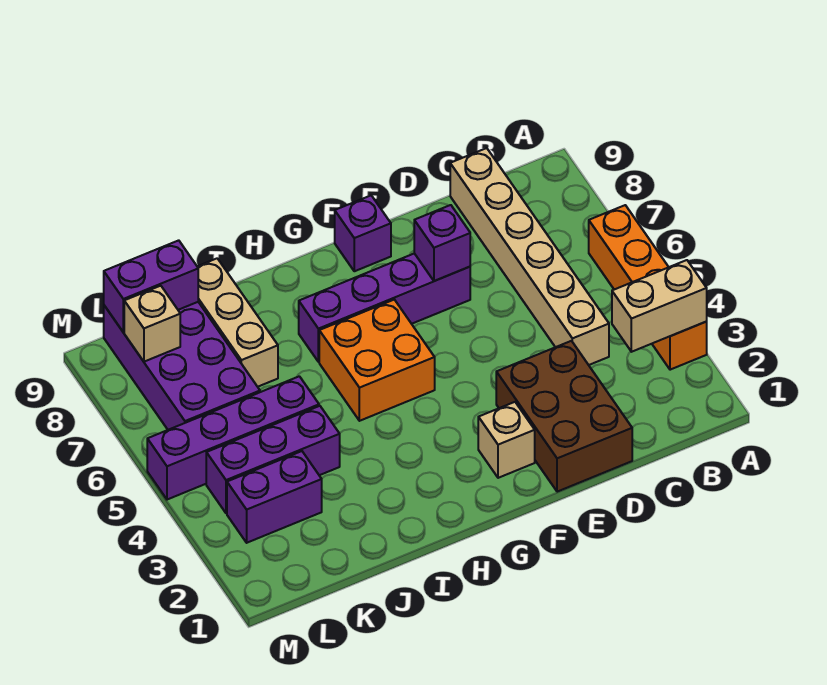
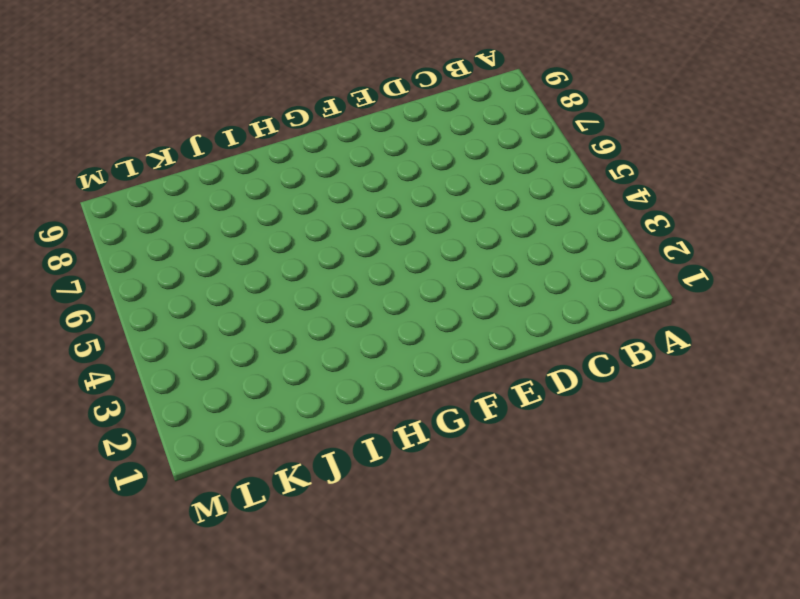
none -> orange 1x4 brick [589,205,707,370]
none -> tan 1x6 brick [450,148,609,365]
none -> brown 2x3 brick [496,341,632,492]

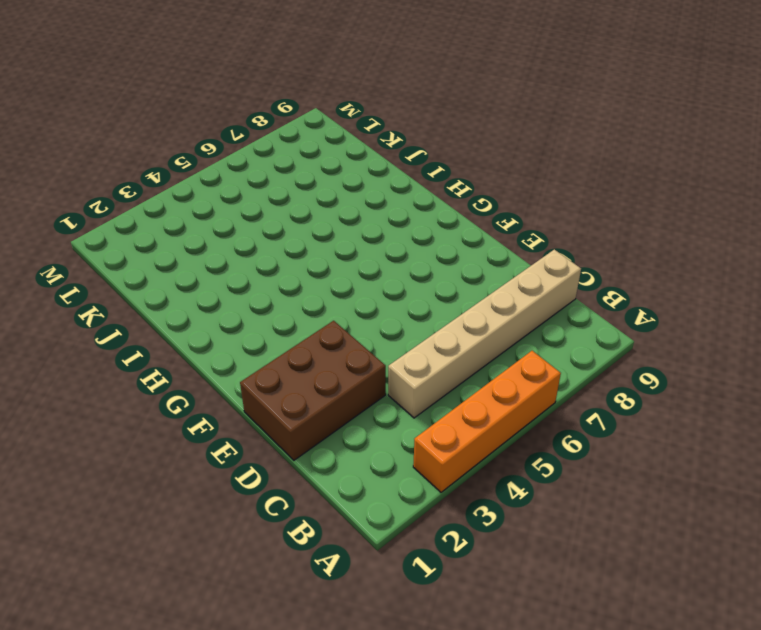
none -> purple 1x4 brick [299,253,470,362]
none -> tan 1x1 brick [478,402,535,478]
none -> purple 1x1 brick [335,196,391,271]

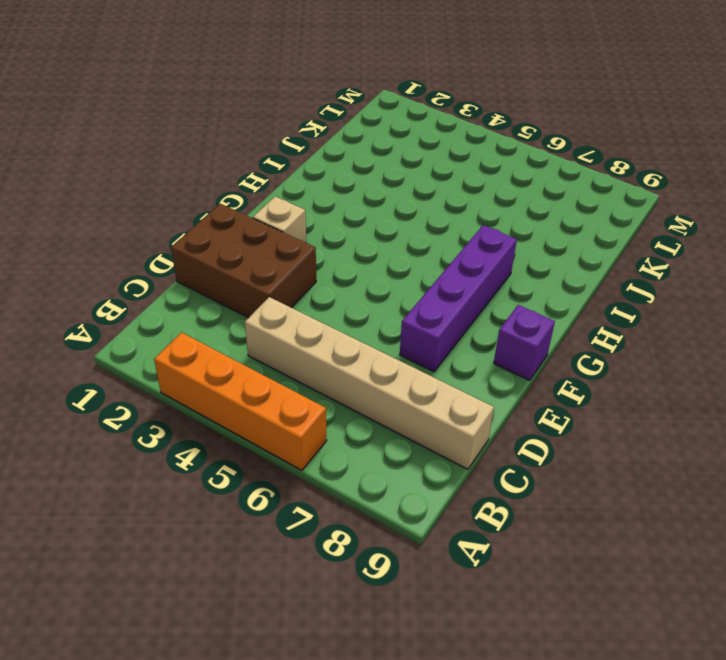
none -> orange 2x2 brick [319,300,435,421]
none -> purple 1x3 brick [206,406,340,513]
none -> purple 1x4 brick [147,376,319,500]

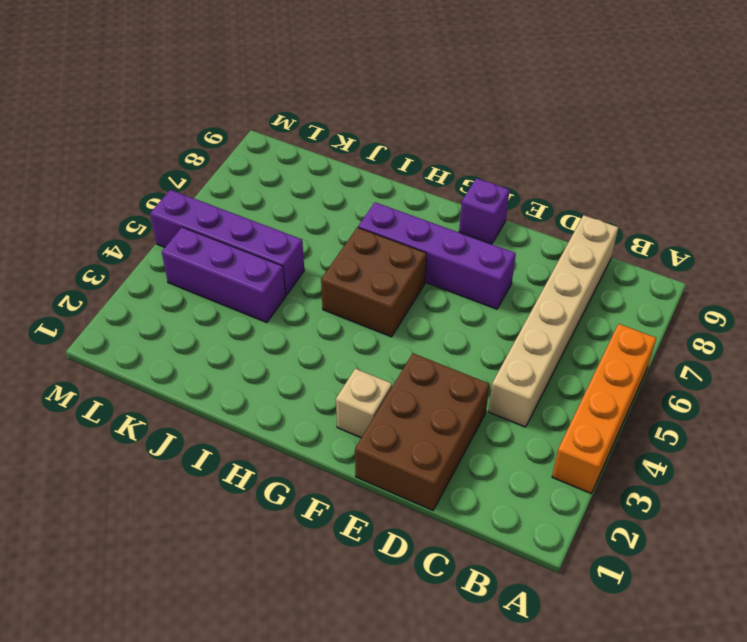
brown 2x2 brick [321,227,427,337] -> orange 2x2 brick [319,300,435,421]
none -> tan 1x3 brick [197,258,278,387]
none -> purple 1x2 brick [227,451,322,543]
none -> purple 2x4 brick [104,302,260,430]

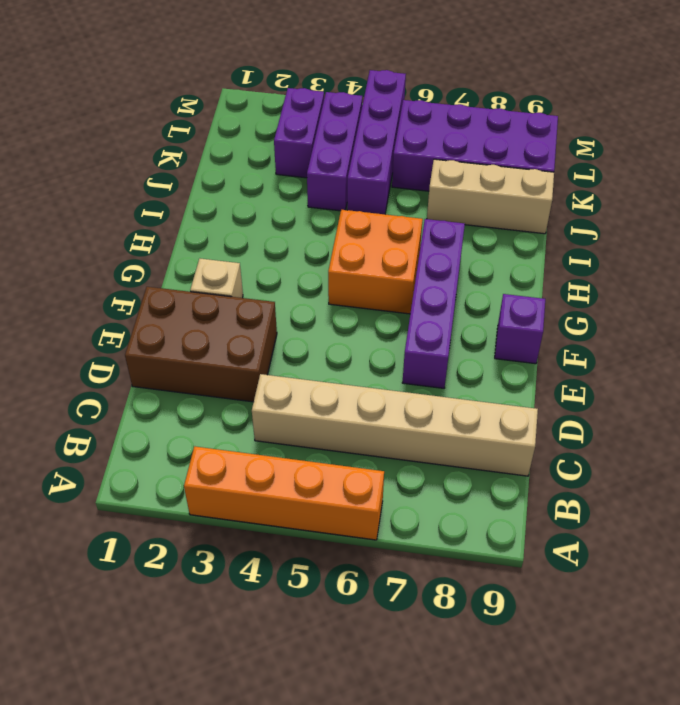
none -> tan 1x2 brick [612,260,707,352]
none -> purple 1x1 brick [414,205,470,281]
none -> purple 1x2 brick [104,240,198,332]

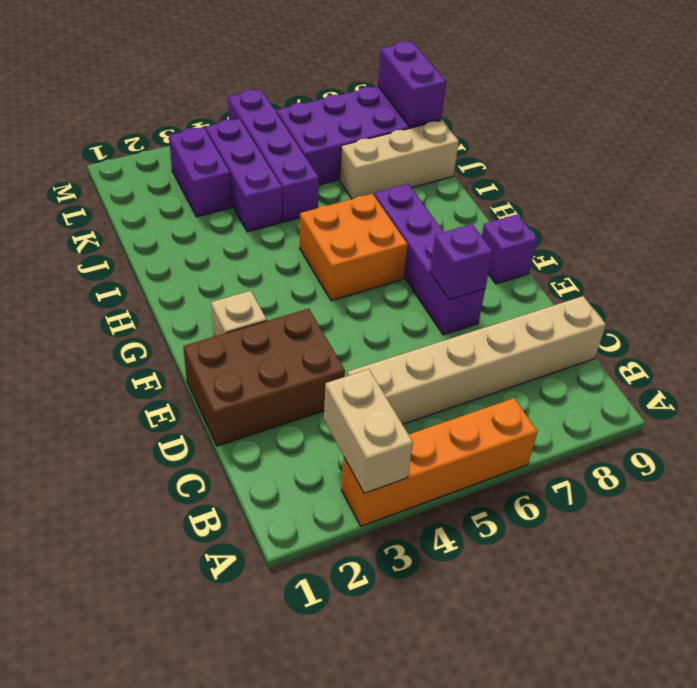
none -> tan 1x1 brick [124,286,180,362]

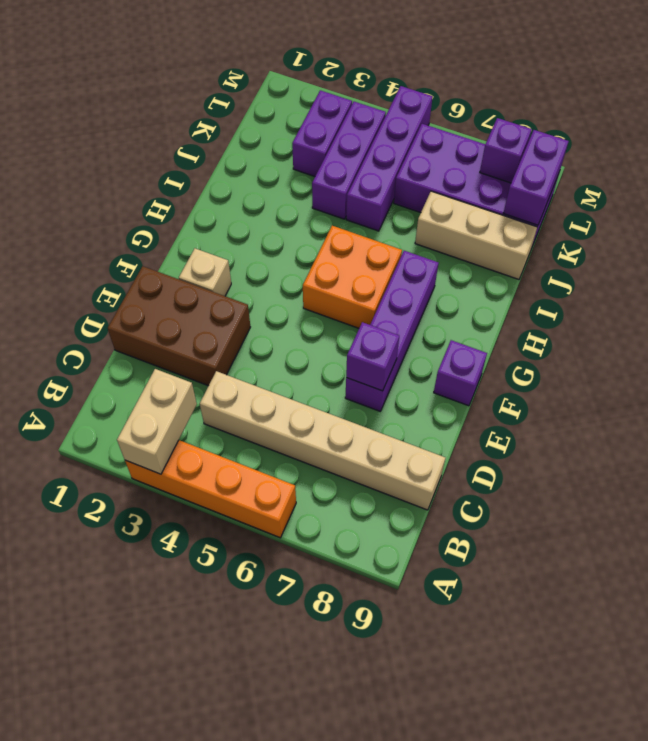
purple 1x1 brick [480,118,532,183] -> tan 1x1 brick [124,286,180,362]

